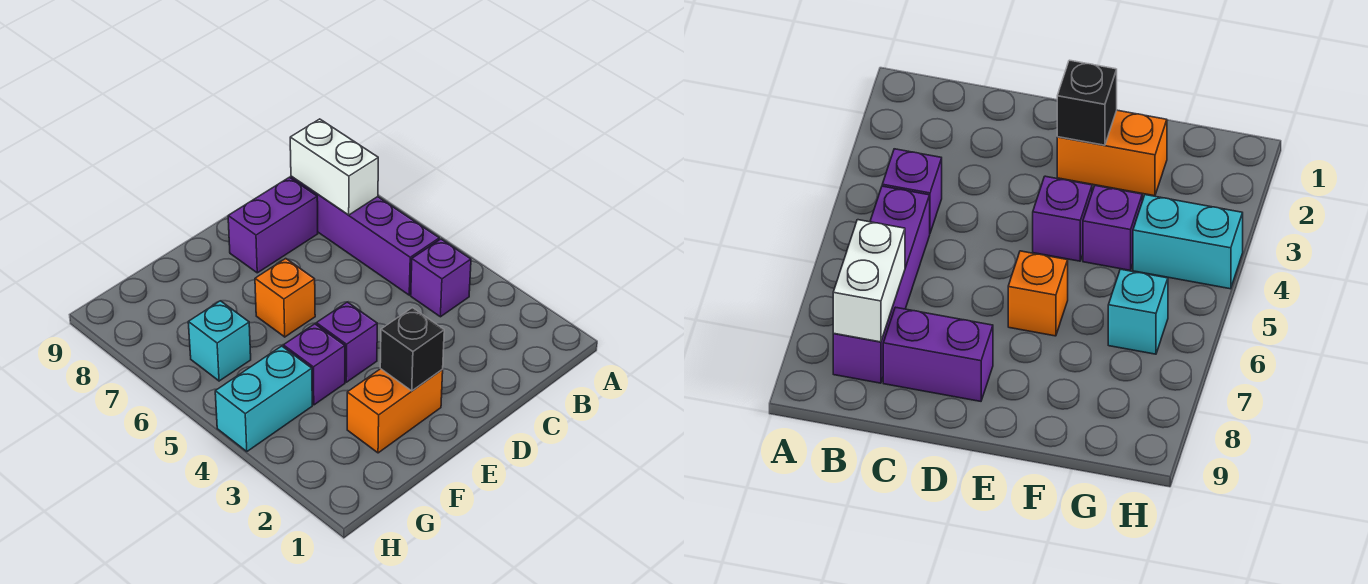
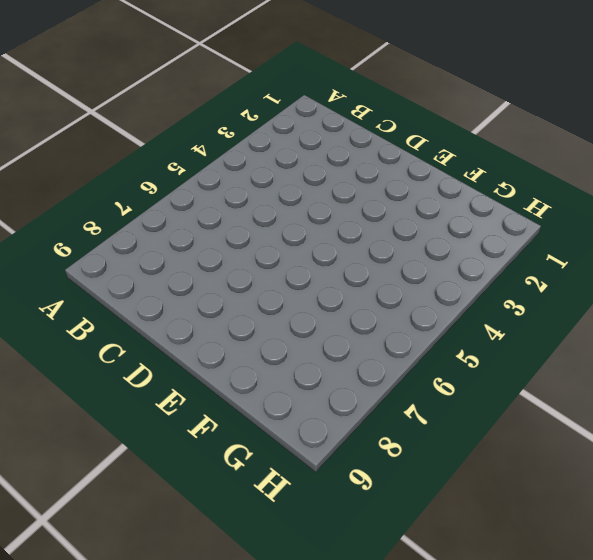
none -> purple 1x1 brick [411,239,471,317]
none -> purple 1x4 brick [291,176,439,295]

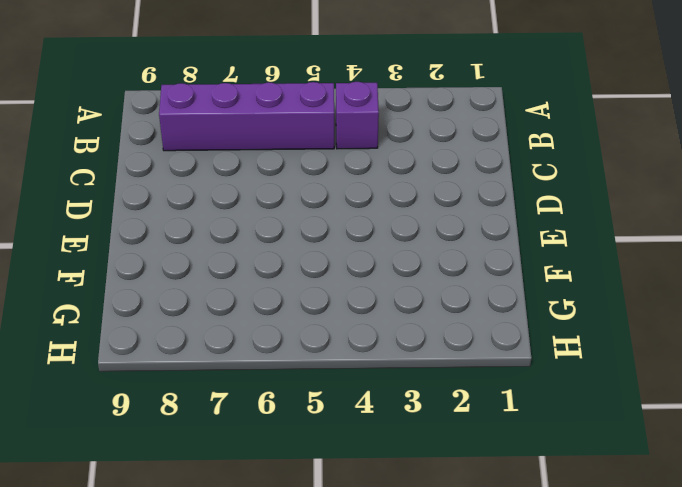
none -> purple 1x2 brick [228,177,318,273]
none -> orange 1x2 brick [347,369,443,453]

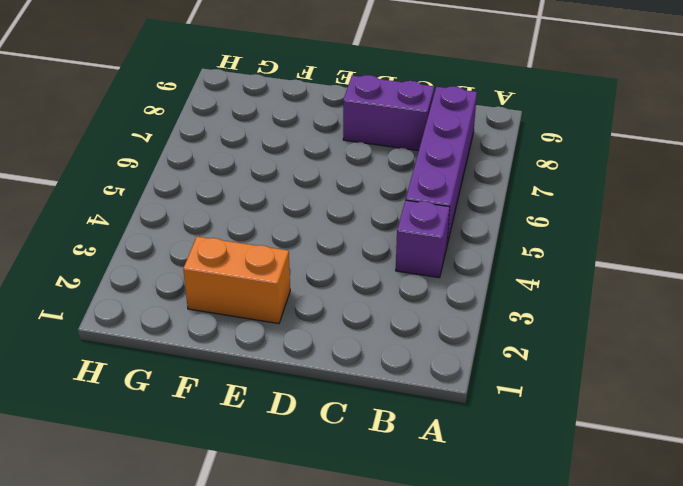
none -> purple 1x1 brick [316,302,377,382]
none -> orange 1x1 brick [255,259,315,337]

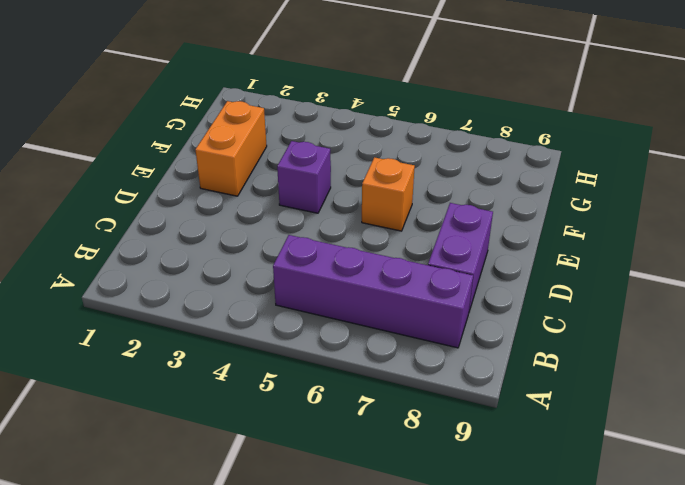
none -> purple 1x1 brick [411,239,471,317]
none -> purple 1x1 brick [283,324,345,405]

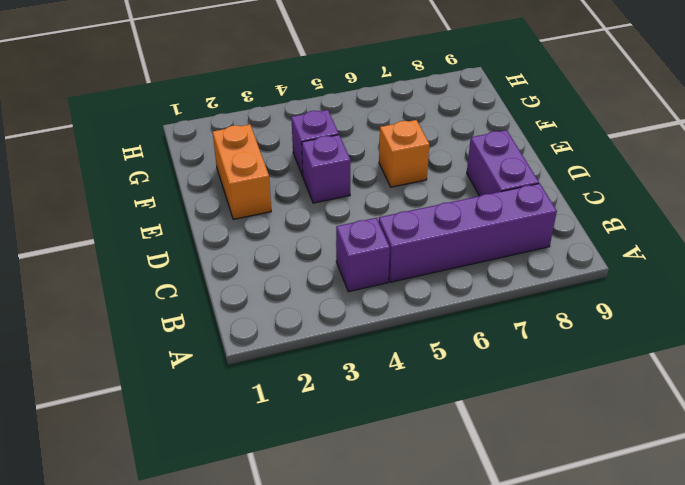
none -> cyan 1x2 brick [215,346,312,452]
none -> cyan 1x1 brick [188,301,251,381]

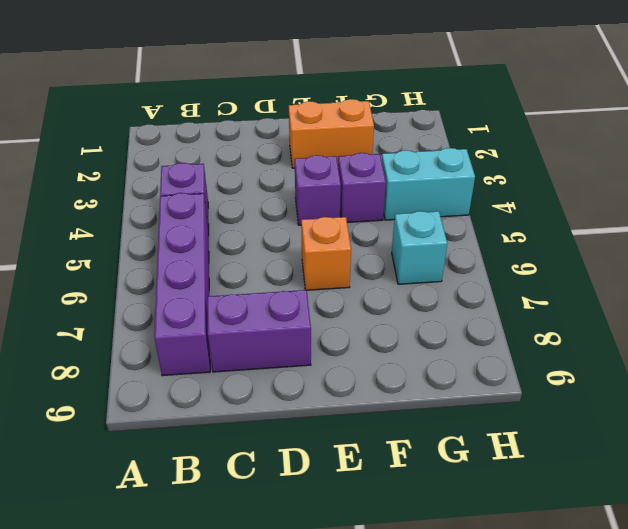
none -> white 1x2 brick [290,119,378,215]
none -> black 1x1 brick [380,308,444,391]

